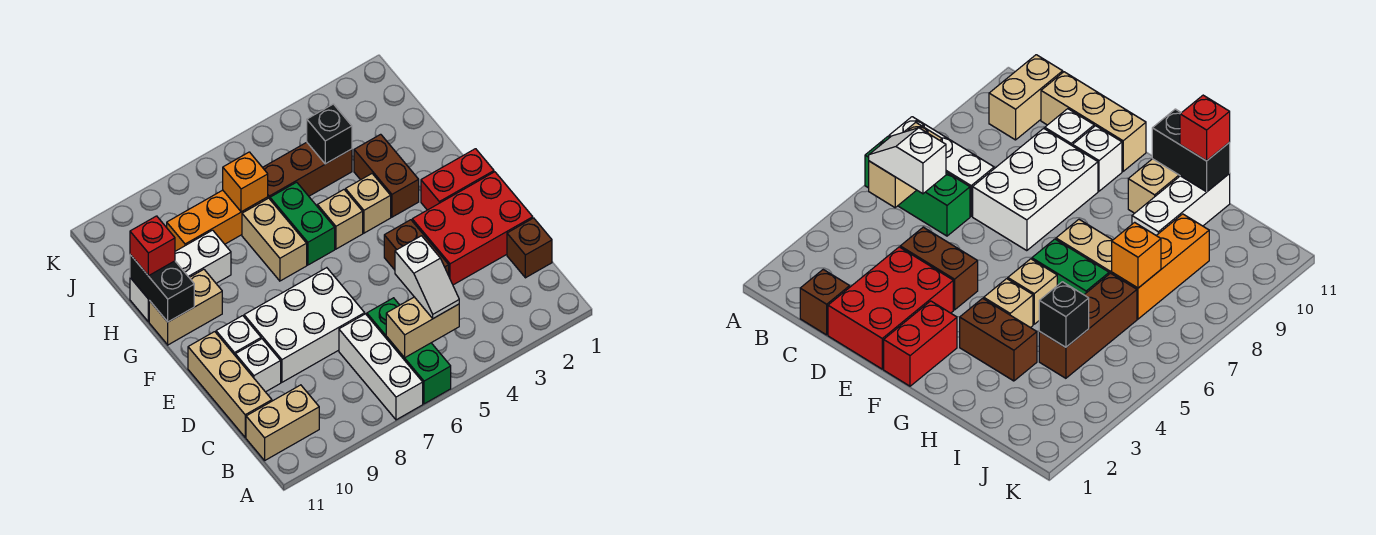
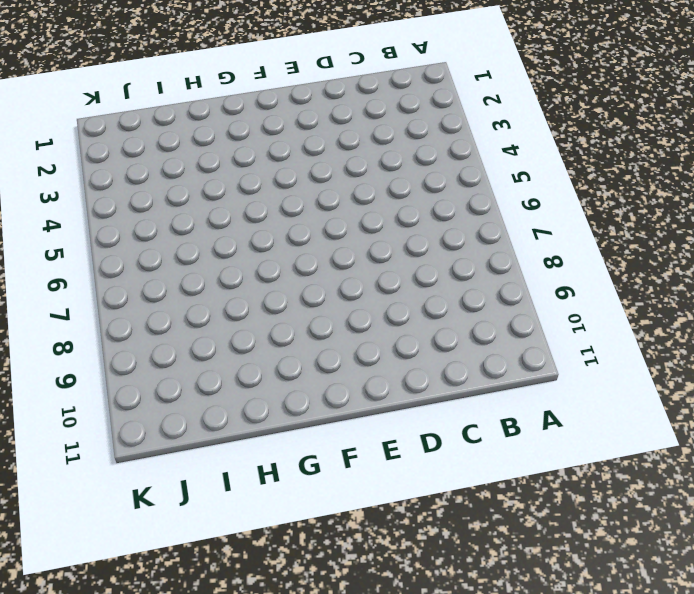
none -> green 1x3 brick [367,298,451,404]
none -> white 1x3 brick [339,314,423,420]
none -> tan 1x2 brick [246,385,319,460]

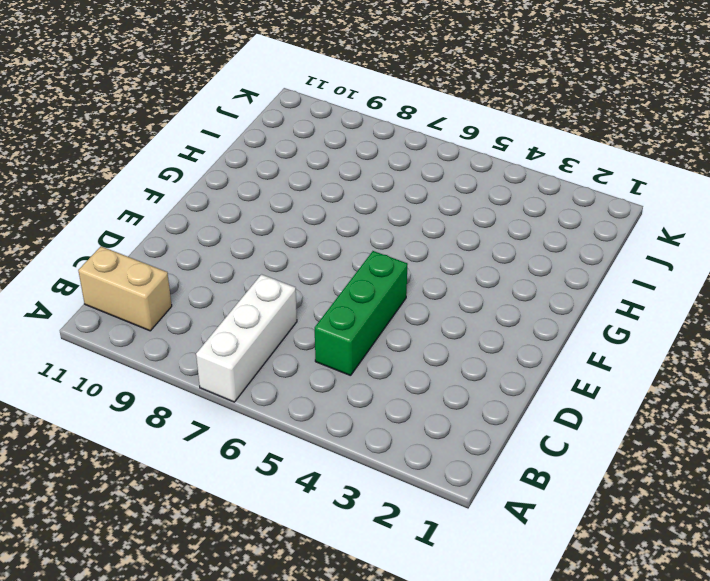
green 1x3 brick [315,251,408,376] -> green 1x3 brick moved to [367,298,451,404]
none -> brown 1x1 brick [507,218,552,278]
none -> tan 1x3 brick [188,332,272,437]
none -> red 2x3 brick [412,172,533,285]

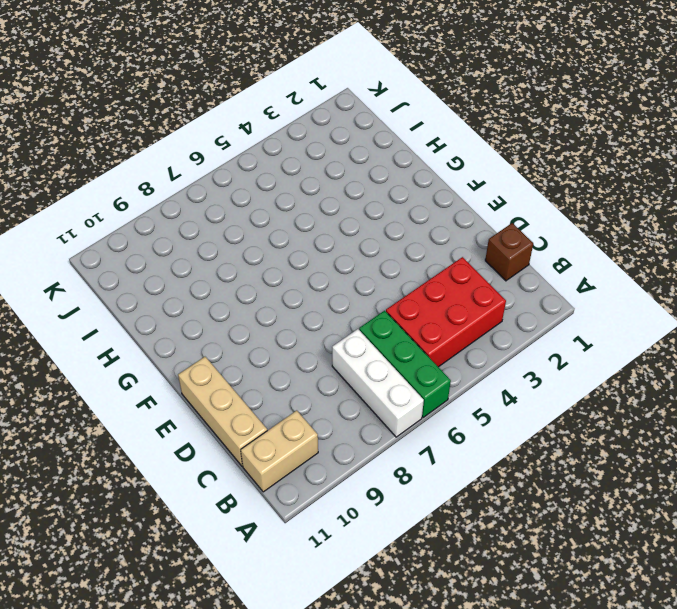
red 2x3 brick [386,257,506,367] -> red 2x3 brick moved to [412,172,533,285]
none -> brown 1x2 brick [384,220,449,275]
none -> white 2x3 brick [244,268,365,382]
none -> white 1x1 brick [235,339,281,392]

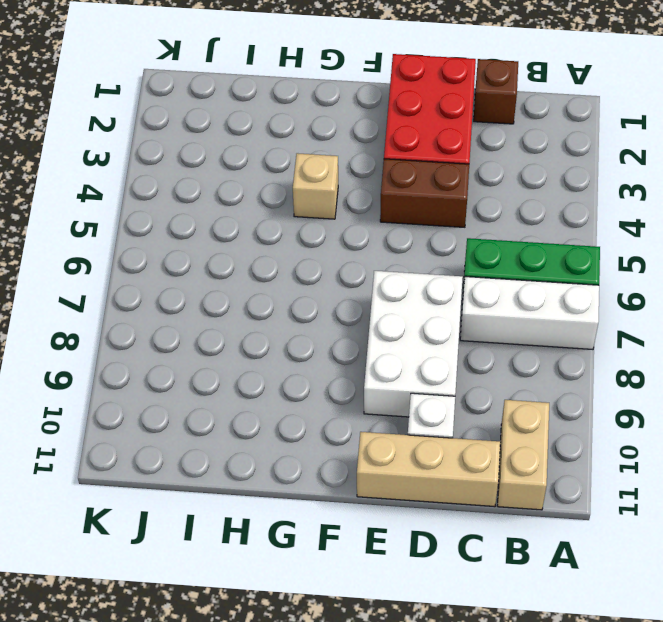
none -> white 1x1 brick [216,316,261,355]
none -> red 1x2 brick [421,149,494,210]
none -> brown 1x2 brick [354,134,419,217]

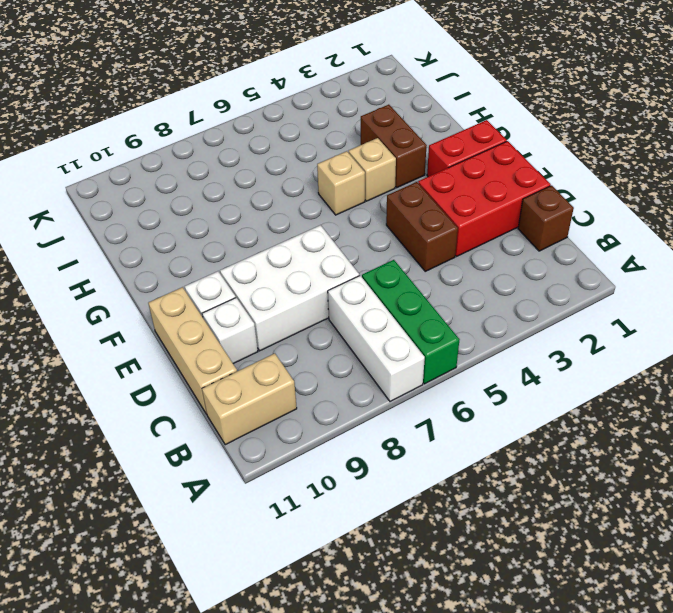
none -> green 1x2 brick [270,182,335,265]
none -> tan 1x2 brick [242,198,307,281]
none -> tan 1x2 brick [149,269,222,345]

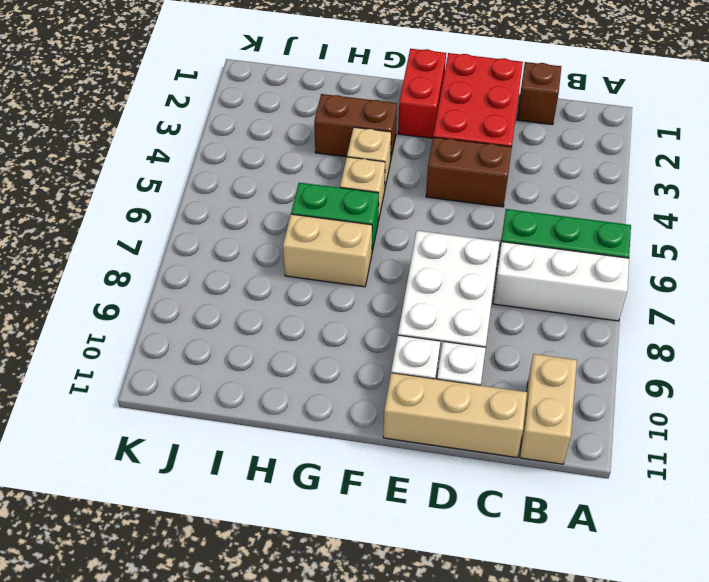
none -> tan 1x2 brick [149,269,222,345]
none -> white 1x3 brick [130,230,231,322]
none -> brown 1x3 brick [263,142,352,199]

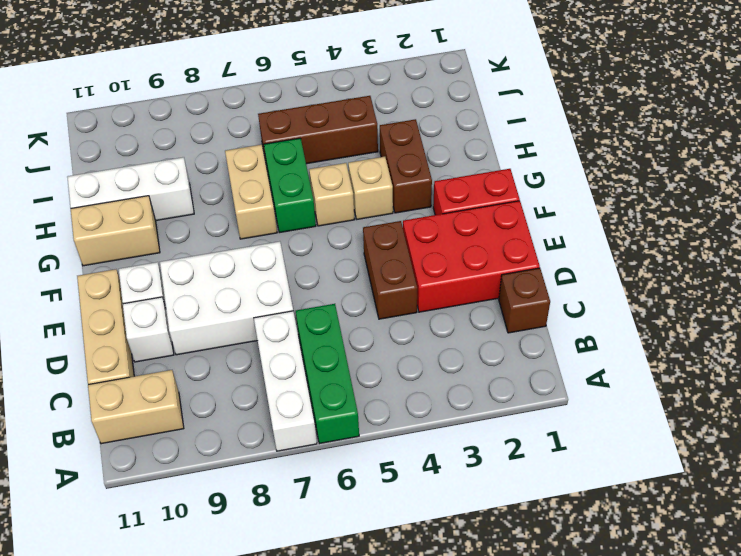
none -> orange 1x3 brick [167,190,268,251]
none -> tan 1x2 brick [386,297,459,358]
none -> black 1x2 brick [130,255,194,322]

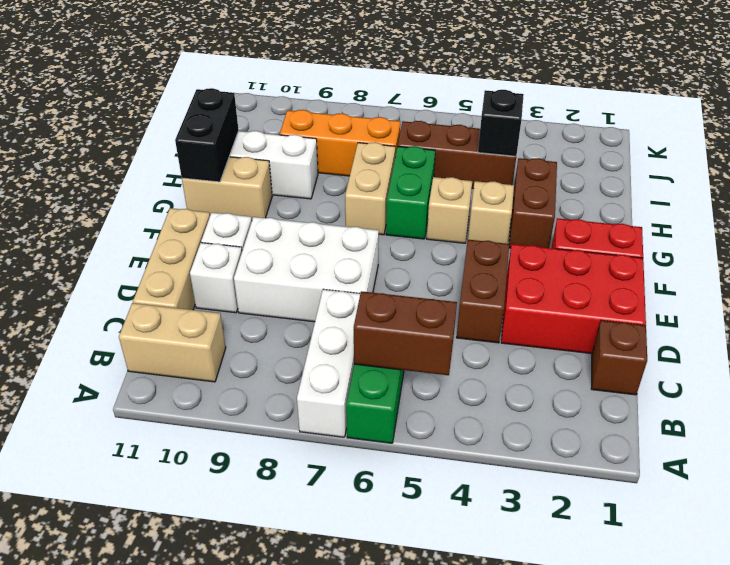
brown 1x2 brick [354,291,457,375] -> tan 1x2 brick [386,297,459,358]
none -> orange 1x1 brick [223,152,268,212]
none -> white 1x2 slope [395,236,459,318]
none -> red 1x1 brick [130,216,175,276]

